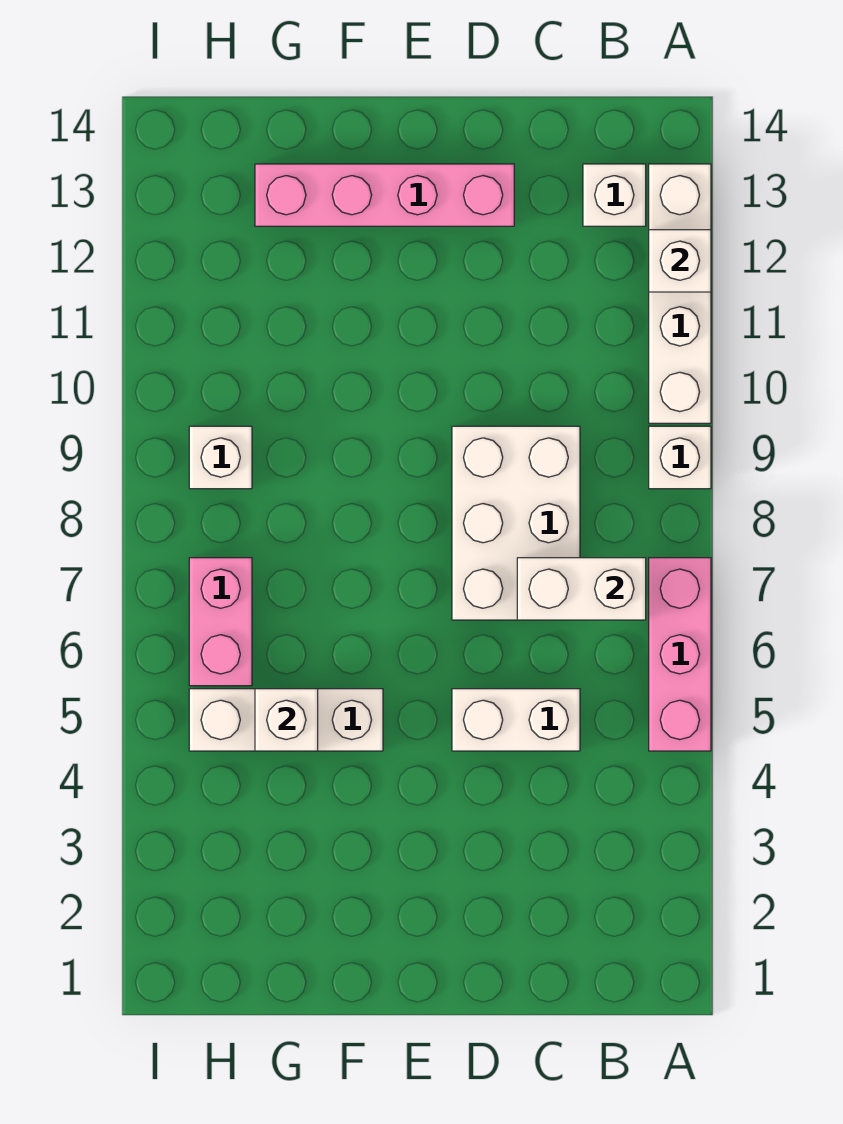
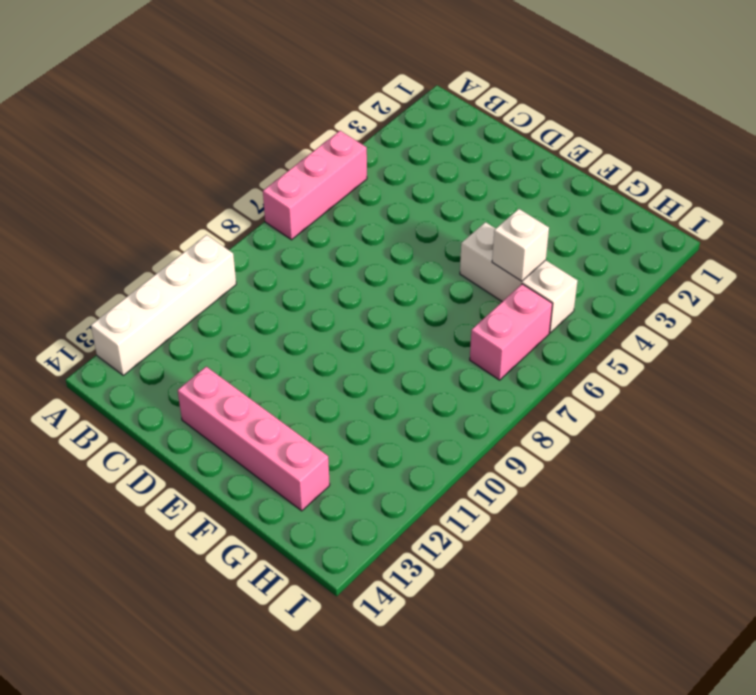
none -> white 1x1 brick [649,426,711,489]
none -> white 1x1 brick [583,164,646,226]
none -> white 1x2 brick [452,689,580,751]

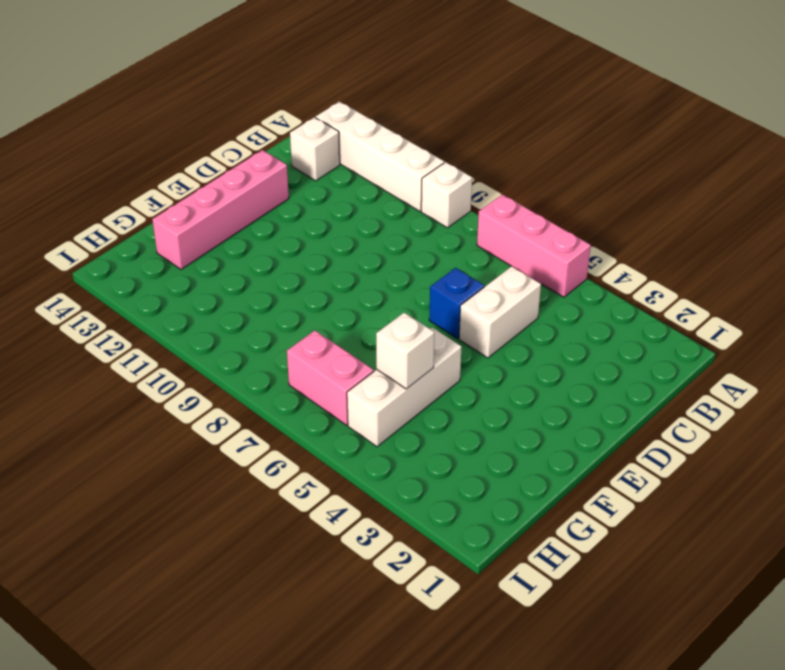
blue 1x1 brick [429,268,484,339] -> none
none -> white 2x3 brick [452,426,580,620]
none -> white 1x1 brick [189,426,252,489]
none -> white 1x1 brick [649,230,711,292]

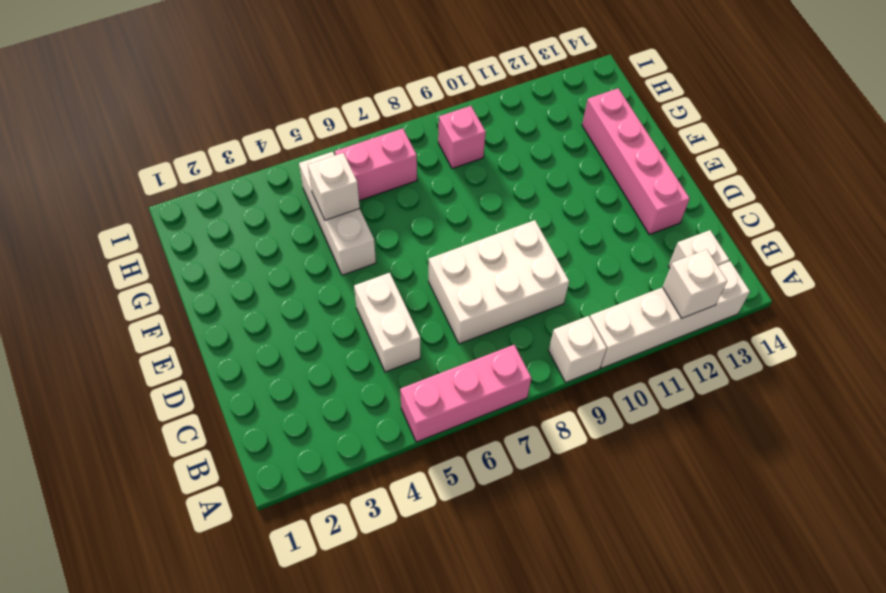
pink 1x1 brick [438,106,486,169] -> white 1x1 brick [189,426,252,489]
none -> white 1x2 brick [517,558,646,620]

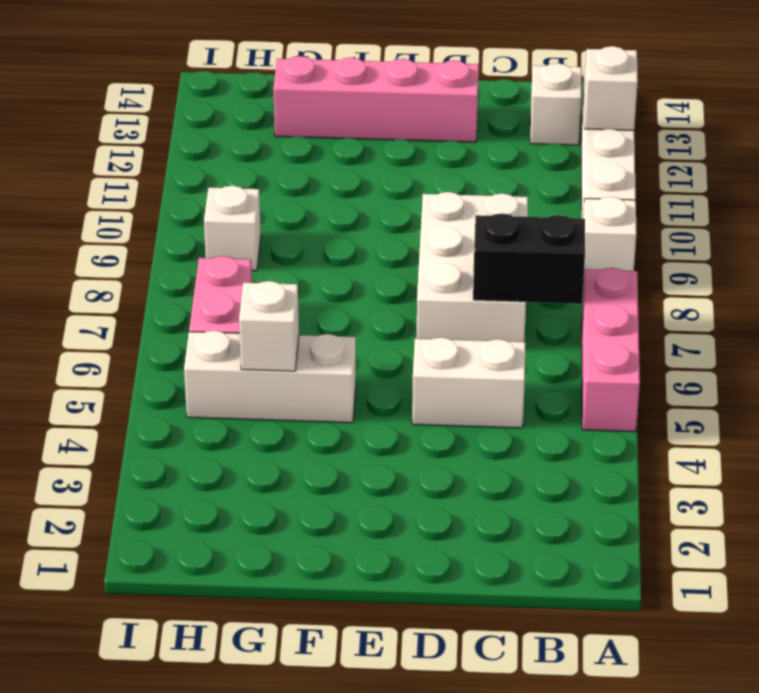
black 1x2 brick [473,213,585,304] -> white 1x2 brick [517,558,646,620]

